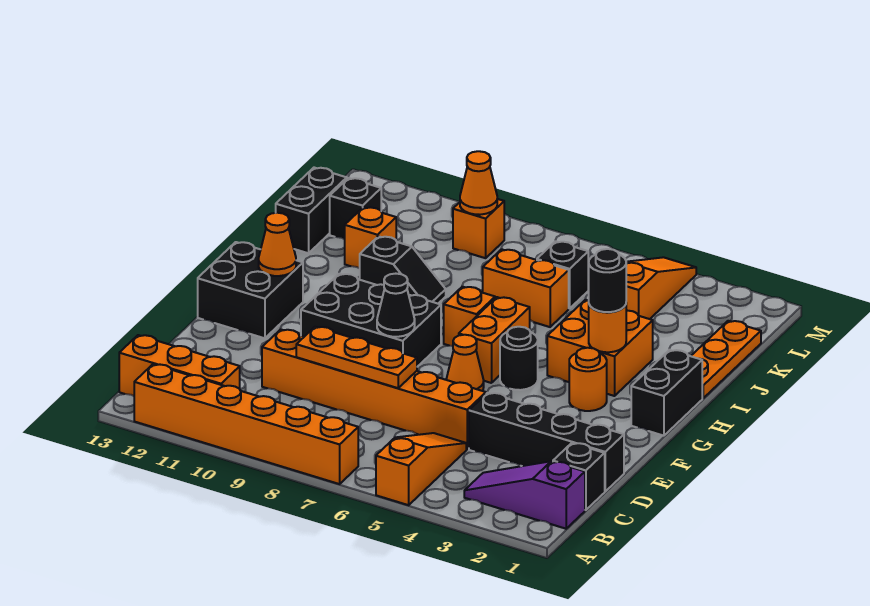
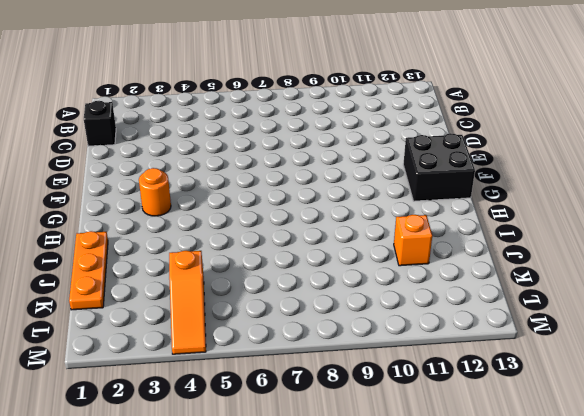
none -> orange 1x3 slope [376,433,466,505]
none -> orange 1x6 brick [134,364,358,484]
none -> purple 1x3 slope [464,461,585,529]
none -> orange 1x3 brick [119,335,240,396]

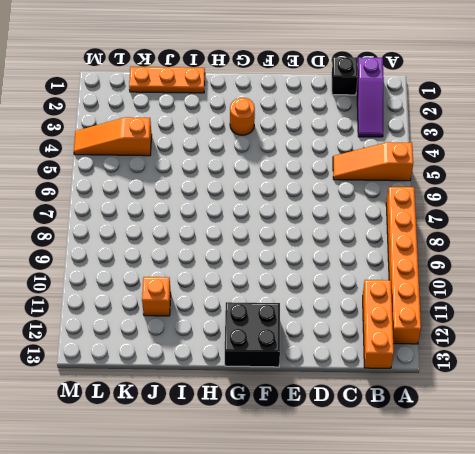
none -> black 1x4 brick [469,393,624,491]
none -> orange 1x6 brick [262,329,486,449]
none -> orange 1x1 cone [446,335,484,391]
none -> black 2x3 brick [301,274,441,367]

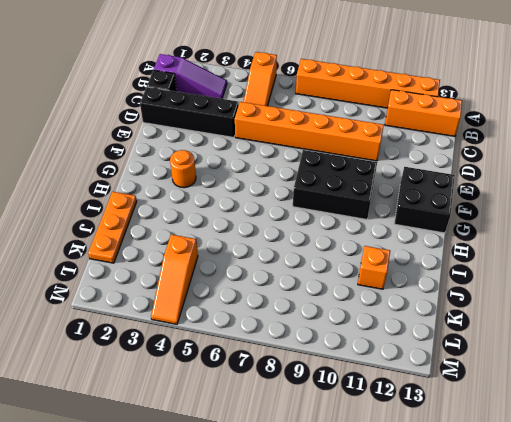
none -> orange 1x1 cone [446,335,484,391]
none -> black 1x2 brick [631,350,702,436]
none -> black 1x1 round brick [500,327,538,390]
none -> orange 1x2 brick [459,297,530,383]

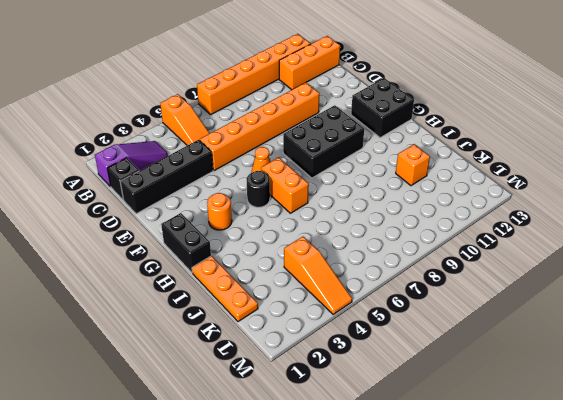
none -> orange 2x2 brick [547,300,653,396]
none -> orange 1x1 brick [444,287,495,346]
none -> black 1x2 slope [360,236,446,304]
none -> orange 1x2 brick [483,249,569,327]

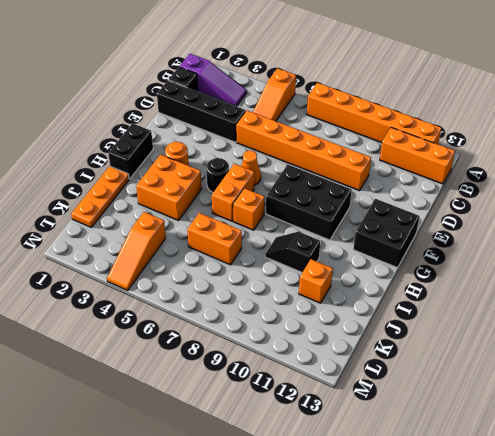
none -> black 1x2 brick [276,168,347,253]
none -> black 1x1 brick [537,241,588,308]
none -> black 1x1 brick [330,178,381,239]
none -> orange 1x1 brick [453,199,504,258]

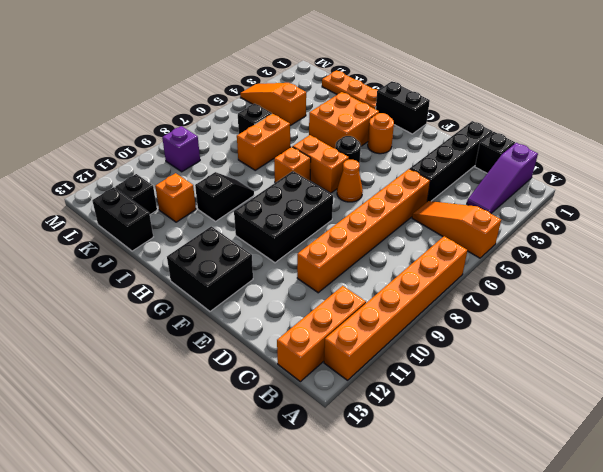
purple 1x1 brick [162,126,200,172] -> orange 1x1 brick [453,199,504,258]
none -> orange 1x3 plate [296,327,417,388]
none -> black 1x1 cone [377,274,415,337]
none -> orange 1x1 cone [259,213,296,276]
none -> orange 1x1 round brick [589,305,626,352]

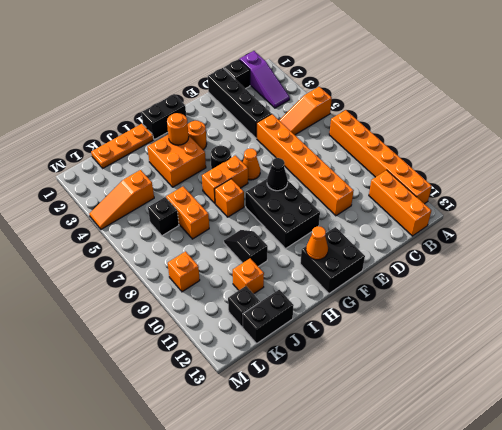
none -> orange 1x3 plate [296,327,417,388]
none -> orange 1x1 cone [460,151,497,215]
none -> black 1x1 round brick [588,249,626,312]

